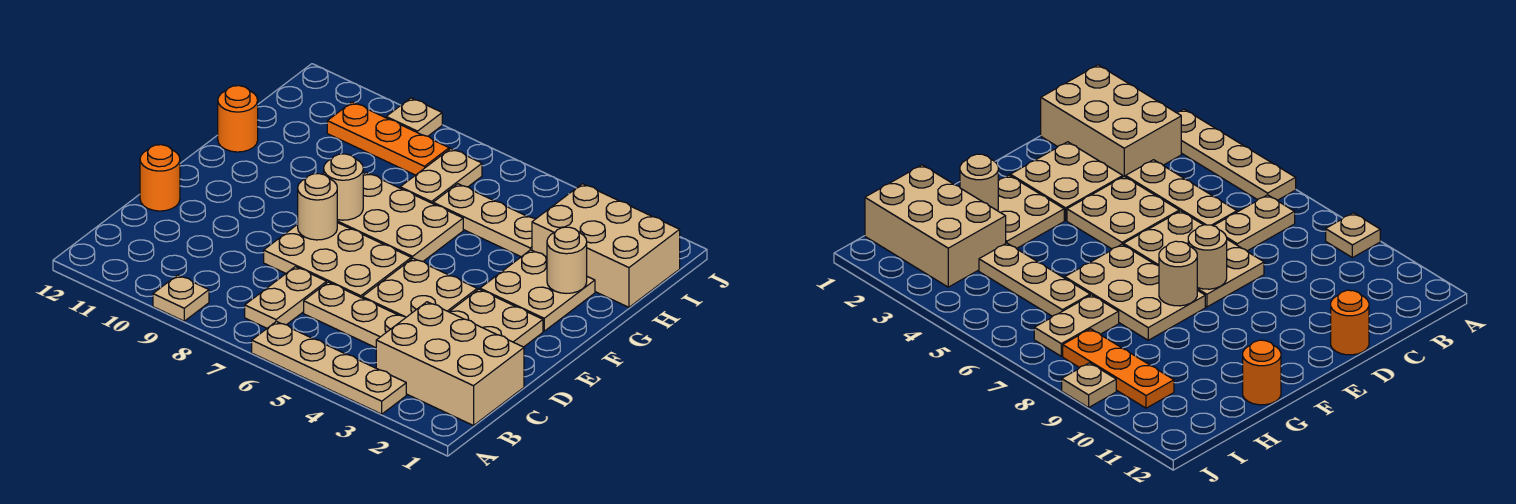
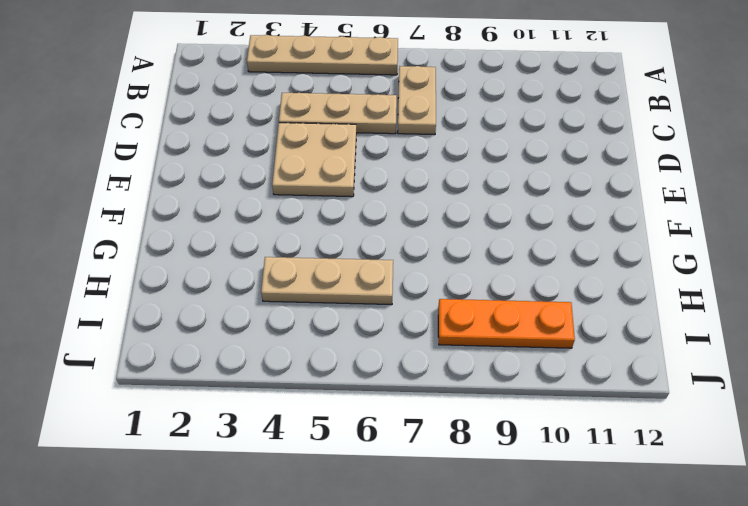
none -> tan 1x1 plate [153,275,209,321]
none -> tan 2x3 brick [376,302,524,426]
none -> tan 2x2 plate [449,289,543,347]

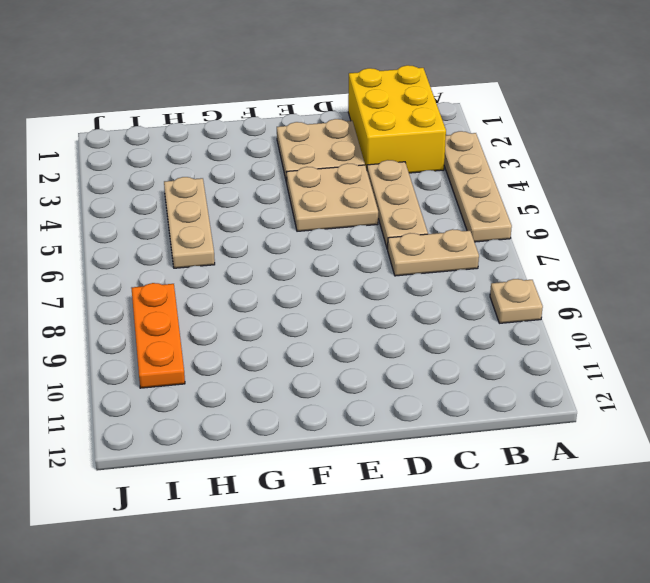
yellow 2x3 brick [348,65,446,173] -> tan 2x3 brick [376,302,524,426]
none -> tan 2x3 plate [264,223,411,298]
none -> orange 1x1 round brick [140,145,180,211]
none -> tan 2x2 plate [480,250,595,331]

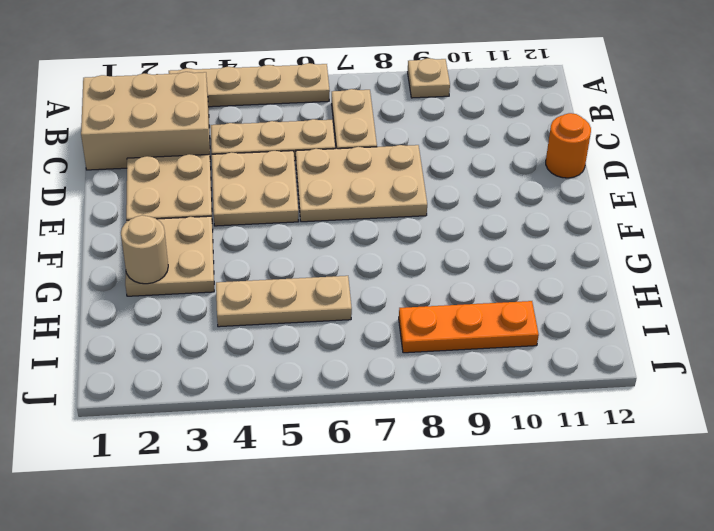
none -> tan 2x3 plate [337,173,463,261]
none -> orange 1x1 round brick [218,86,258,152]
none -> tan 2x3 brick [532,184,680,307]

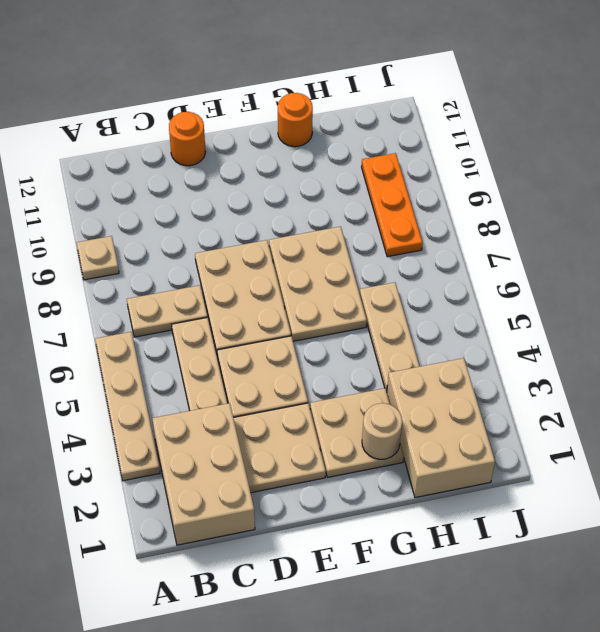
none -> tan 1x2 plate [400,149,482,204]
none -> tan 1x1 plate [386,98,442,136]
none -> tan 1x1 round brick [298,174,337,240]

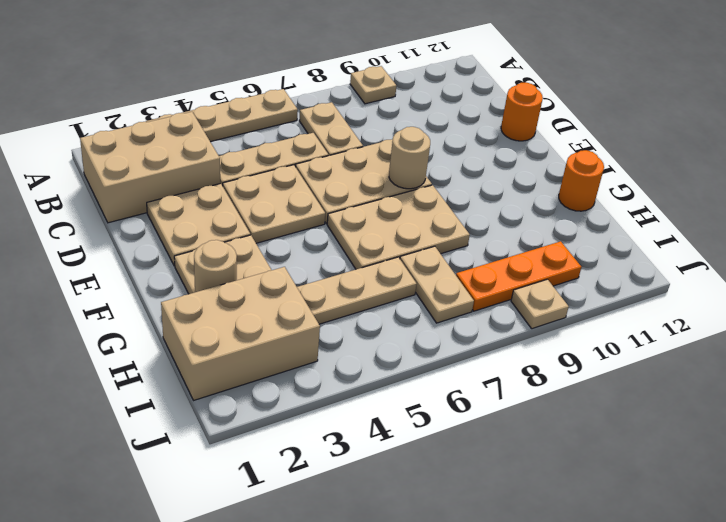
none -> tan 1x1 round brick [324,154,363,220]

